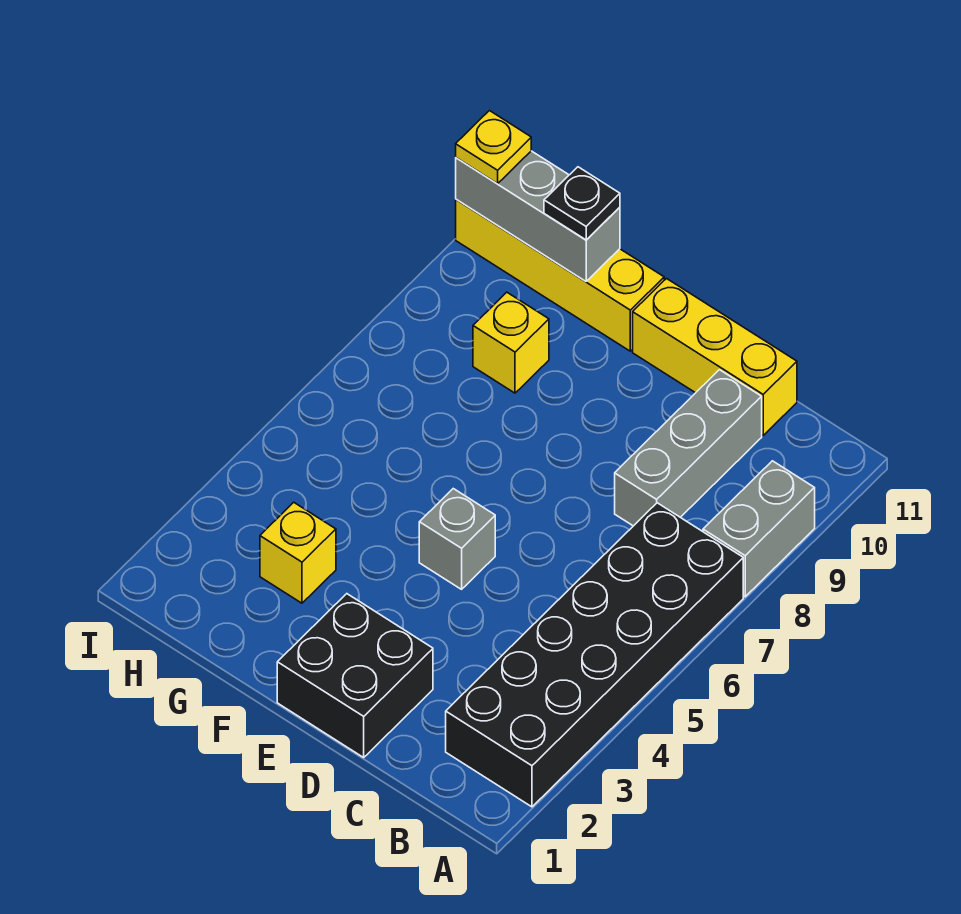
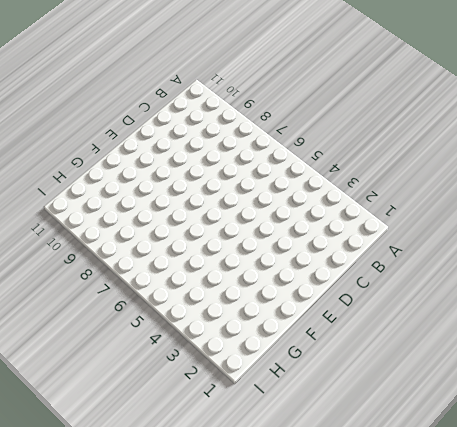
none -> black 2x6 brick [446,503,743,807]
none -> grey 1x2 brick [703,461,815,597]
none -> grey 1x3 brick [615,370,762,526]

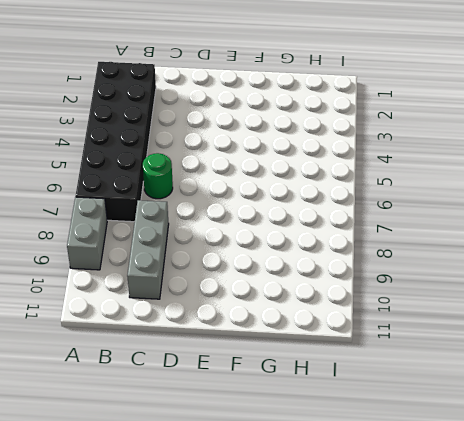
green 1x1 round brick [143,153,173,199] -> none
none -> yellow 1x3 brick [633,279,797,435]
none -> black 2x2 brick [277,594,433,757]
none -> grey 1x1 brick [419,489,495,589]

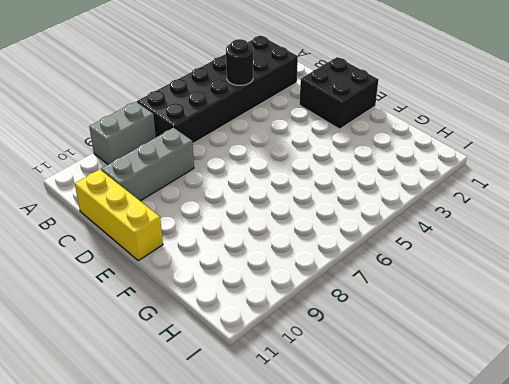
black 1x1 round brick [226,39,253,85] -> none
none -> grey 1x1 brick [419,489,495,589]
none -> yellow 1x4 brick [456,199,664,351]
none -> yellow 1x1 brick [260,502,336,603]

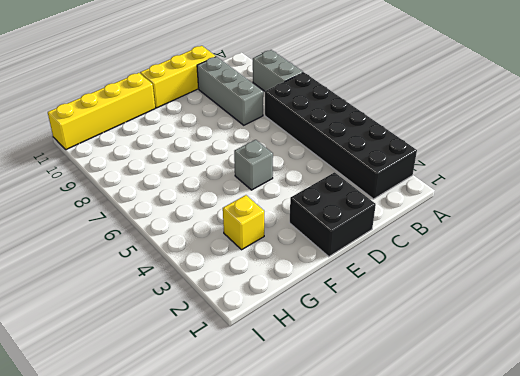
none -> yellow 1x1 brick [473,292,549,393]
none -> grey 1x3 brick [456,151,620,281]
none -> black 1x1 plate [544,167,620,240]

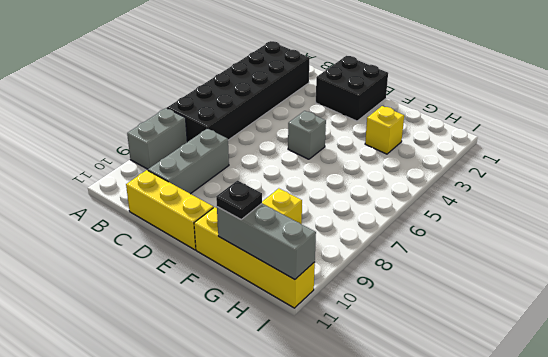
none -> yellow 1x1 plate [456,111,531,184]

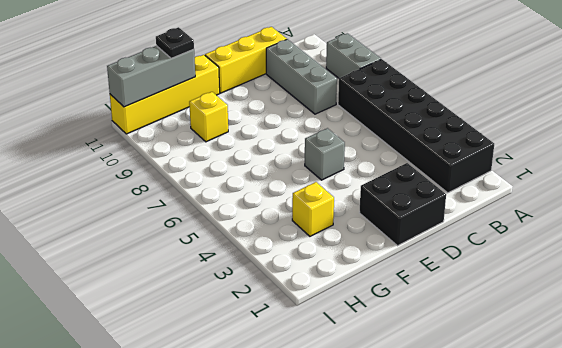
none -> yellow 1x1 plate [456,111,531,184]

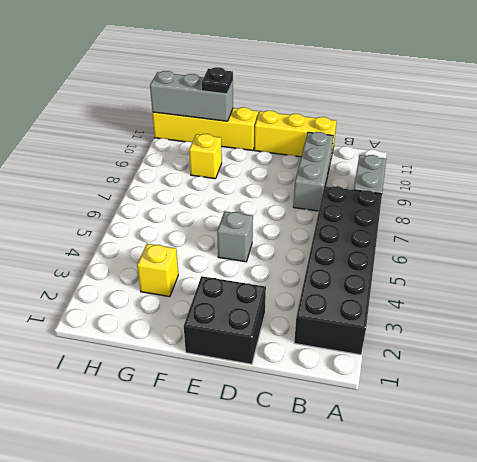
none -> yellow 1x1 plate [456,111,531,184]

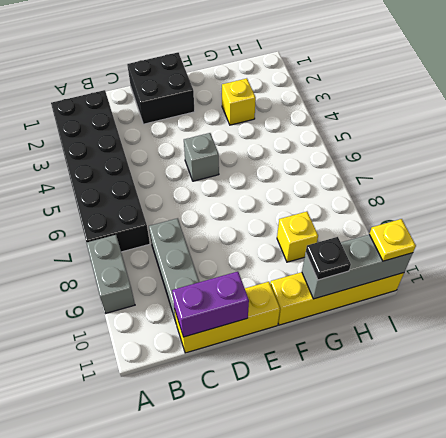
purple 1x2 brick [172,272,249,337] -> none

